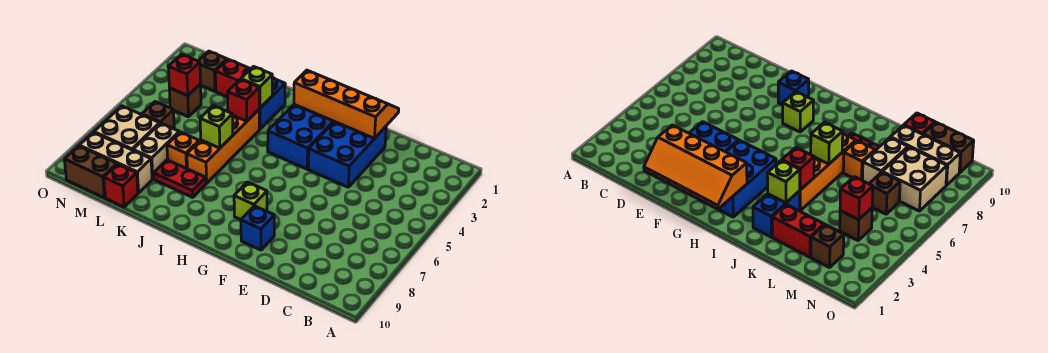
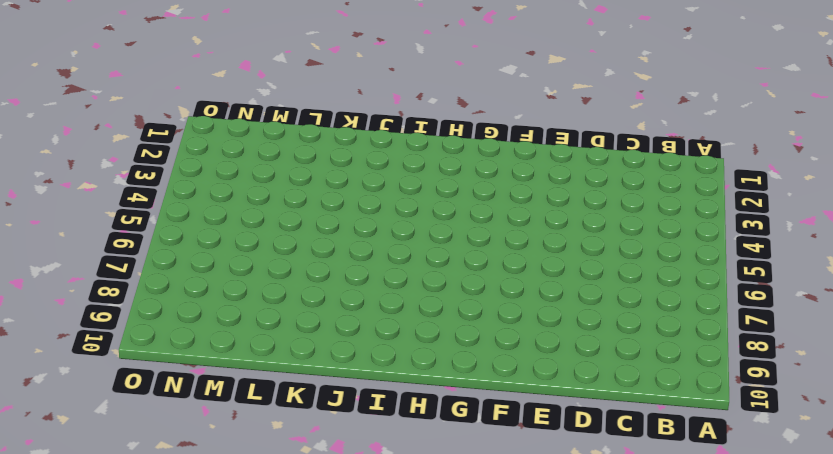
none -> blue 2x3 brick [308,122,386,187]
none -> blue 1x1 brick [241,206,274,250]
none -> blue 2x3 brick [268,104,334,169]

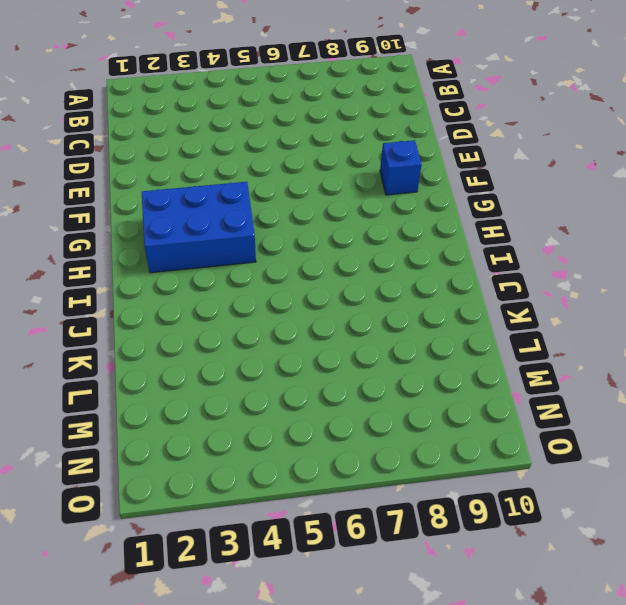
none -> blue 2x3 brick [308,122,386,187]
none -> lime 1x1 brick [234,182,267,220]
none -> blue 1x2 brick [259,78,285,129]

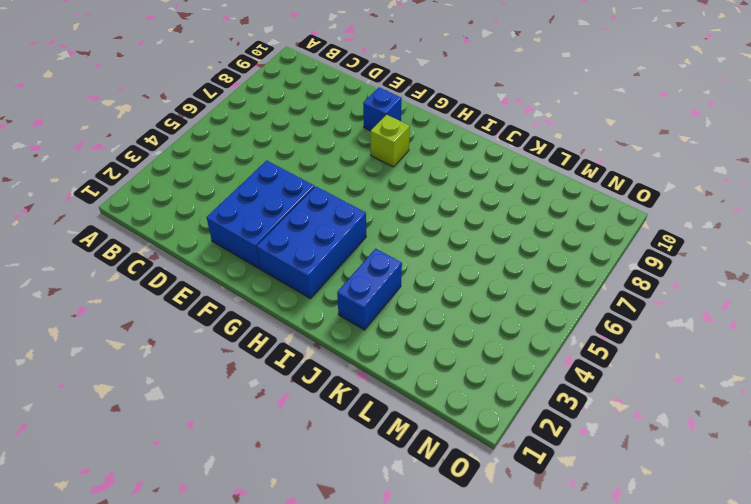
none -> orange 1x4 brick [187,110,259,183]
none -> red 1x2 plate [154,160,206,197]
none -> red 1x2 brick [215,59,250,97]

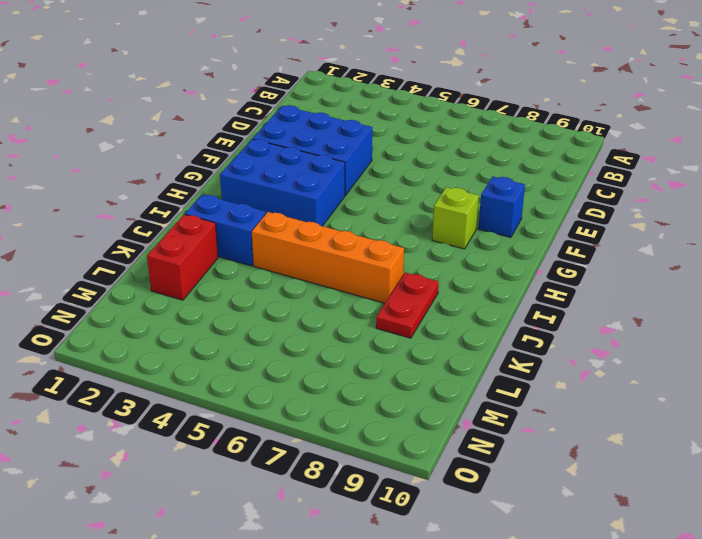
none -> orange 1x1 brick [167,132,199,169]
none -> tan 1x2 brick [133,123,179,179]
none -> tan 1x3 brick [79,132,152,193]

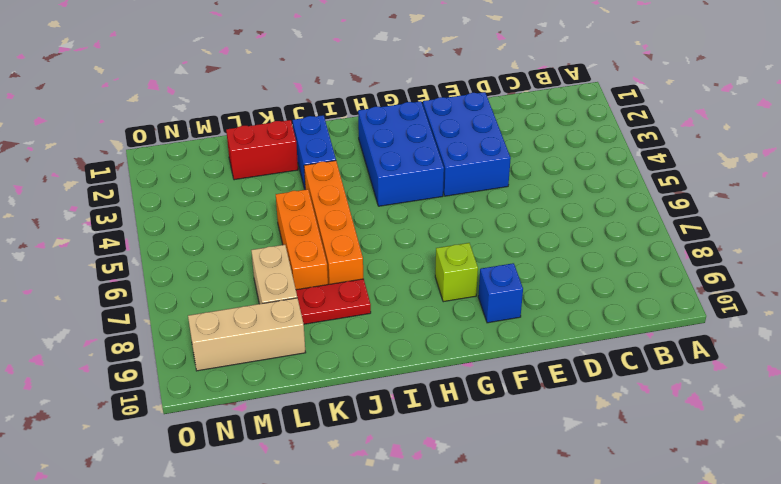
orange 1x3 brick [276,189,328,290] -> orange 1x1 brick [167,132,199,169]
none -> red 1x1 brick [104,164,138,207]
none -> brown 1x1 brick [199,51,227,91]
none -> brown 1x1 brick [169,84,201,117]

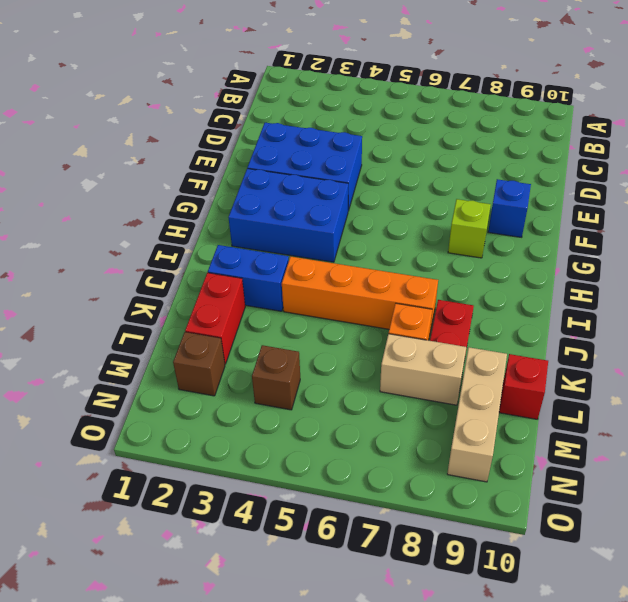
none -> brown 1x1 brick [142,102,174,129]
none -> tan 2x2 brick [94,106,160,150]
none -> brown 1x2 brick [64,146,117,198]

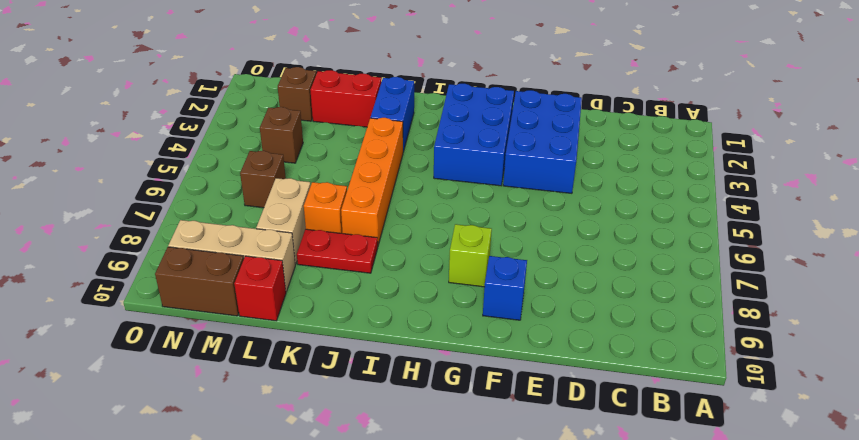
none -> tan 2x2 brick [94,106,160,150]
none -> orange 2x4 slope [294,70,399,139]
none -> lime 1x1 brick [241,66,272,108]

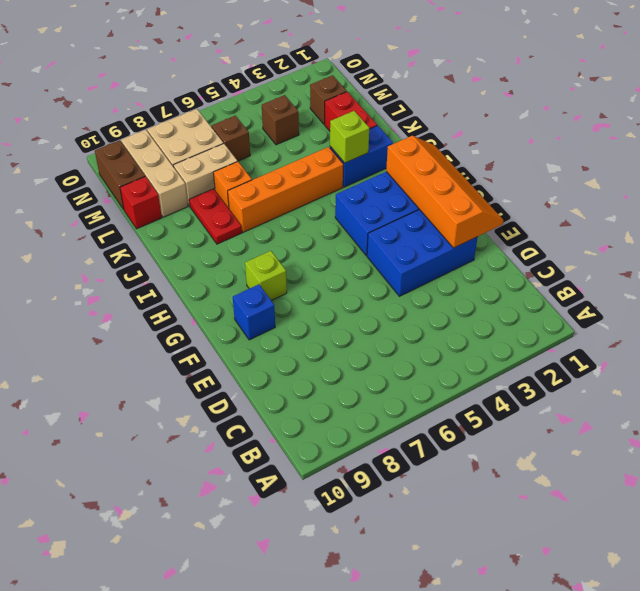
none -> red 1x1 brick [228,79,259,121]
none -> lime 1x1 brick [200,106,233,148]
none -> red 1x1 brick [168,54,201,96]

